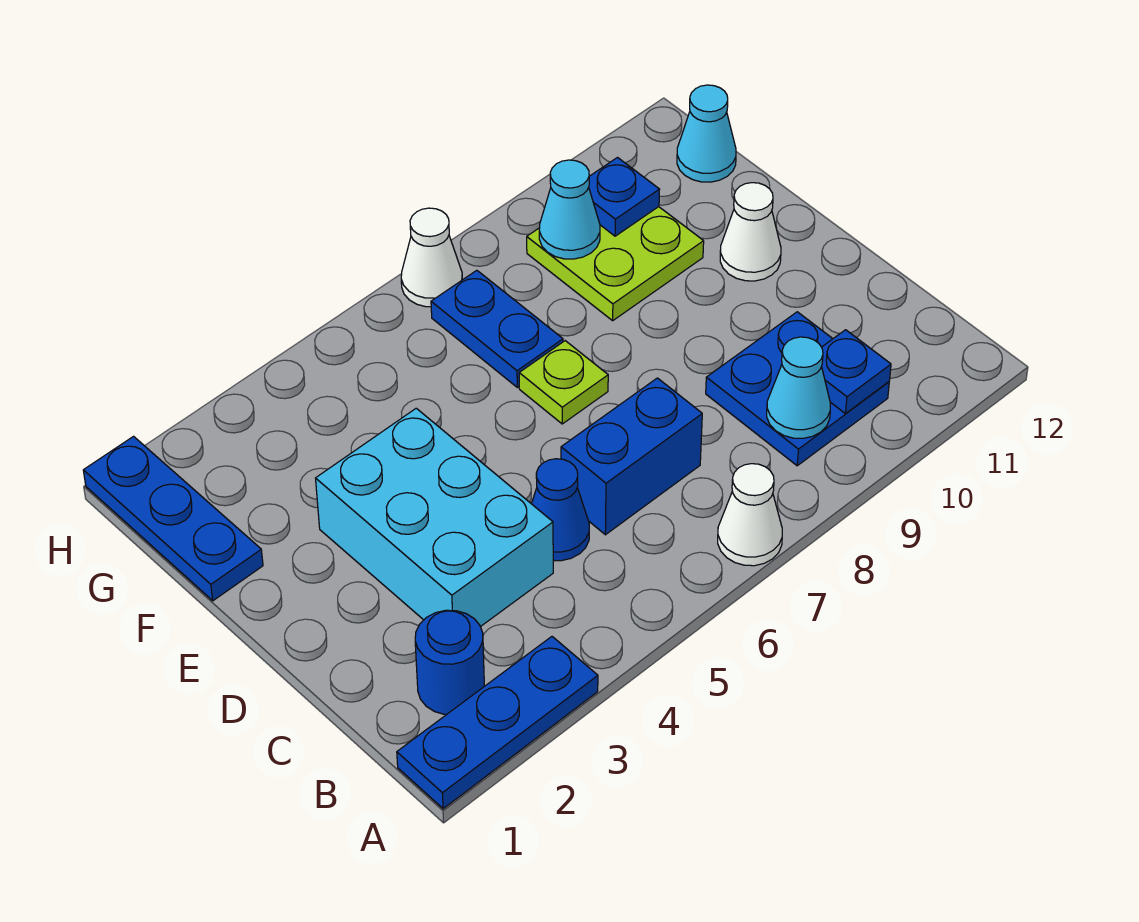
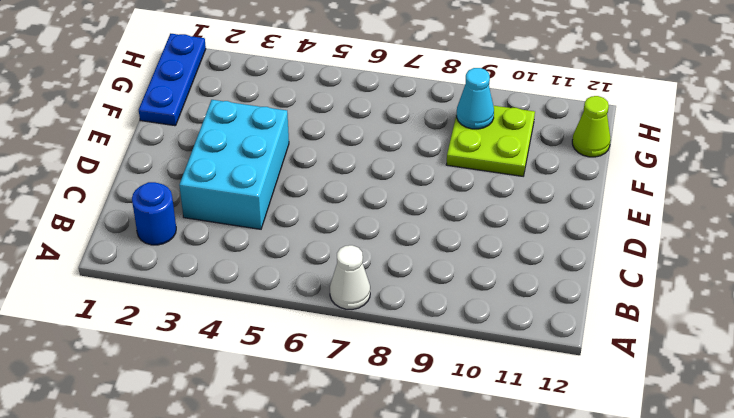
lime 1x1 cone [572,96,611,157] -> cyan 1x1 cone [677,85,736,182]
none -> blue 1x3 plate [397,637,598,809]
none -> blue 2x2 plate [706,312,889,466]
none -> blue 1x1 cone [532,459,589,561]

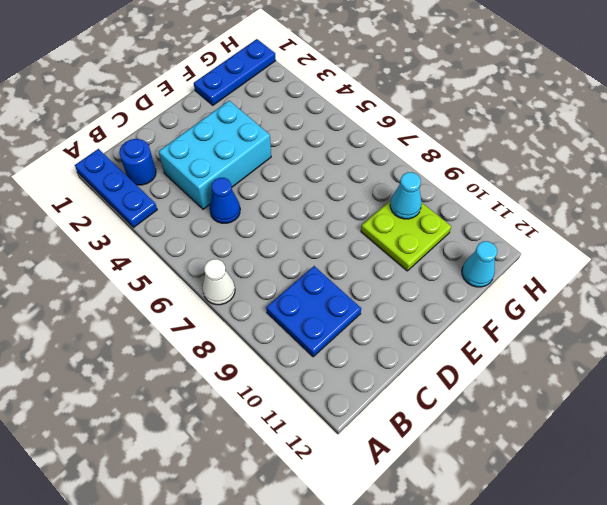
none -> blue 1x2 brick [561,378,702,535]
none -> lime 1x1 plate [519,341,608,424]
none -> white 1x1 cone [720,183,781,281]

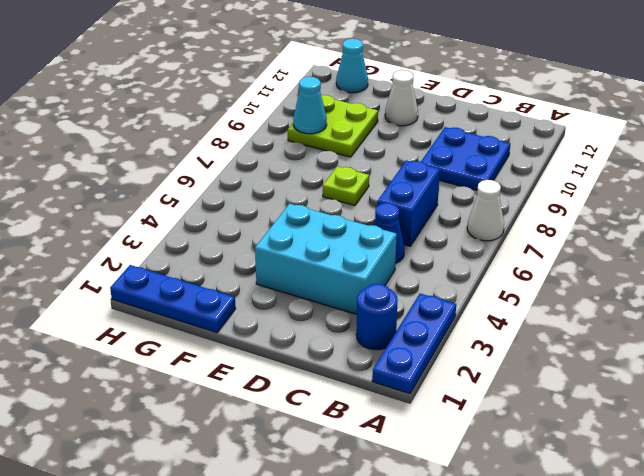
none -> blue 1x2 plate [431,270,563,387]
none -> white 1x1 cone [401,208,462,307]
none -> cyan 1x1 cone [767,337,830,438]

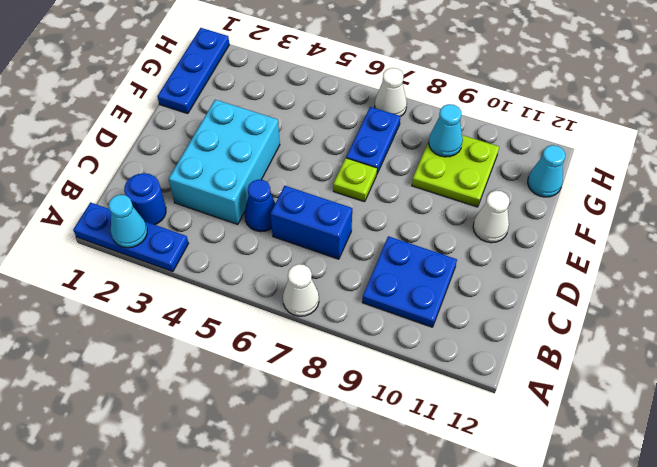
cyan 1x1 cone [108,195,147,248] -> cyan 1x1 cone moved to [767,337,830,438]
none -> blue 1x1 plate [822,330,891,414]
none -> blue 1x1 plate [589,158,660,236]

